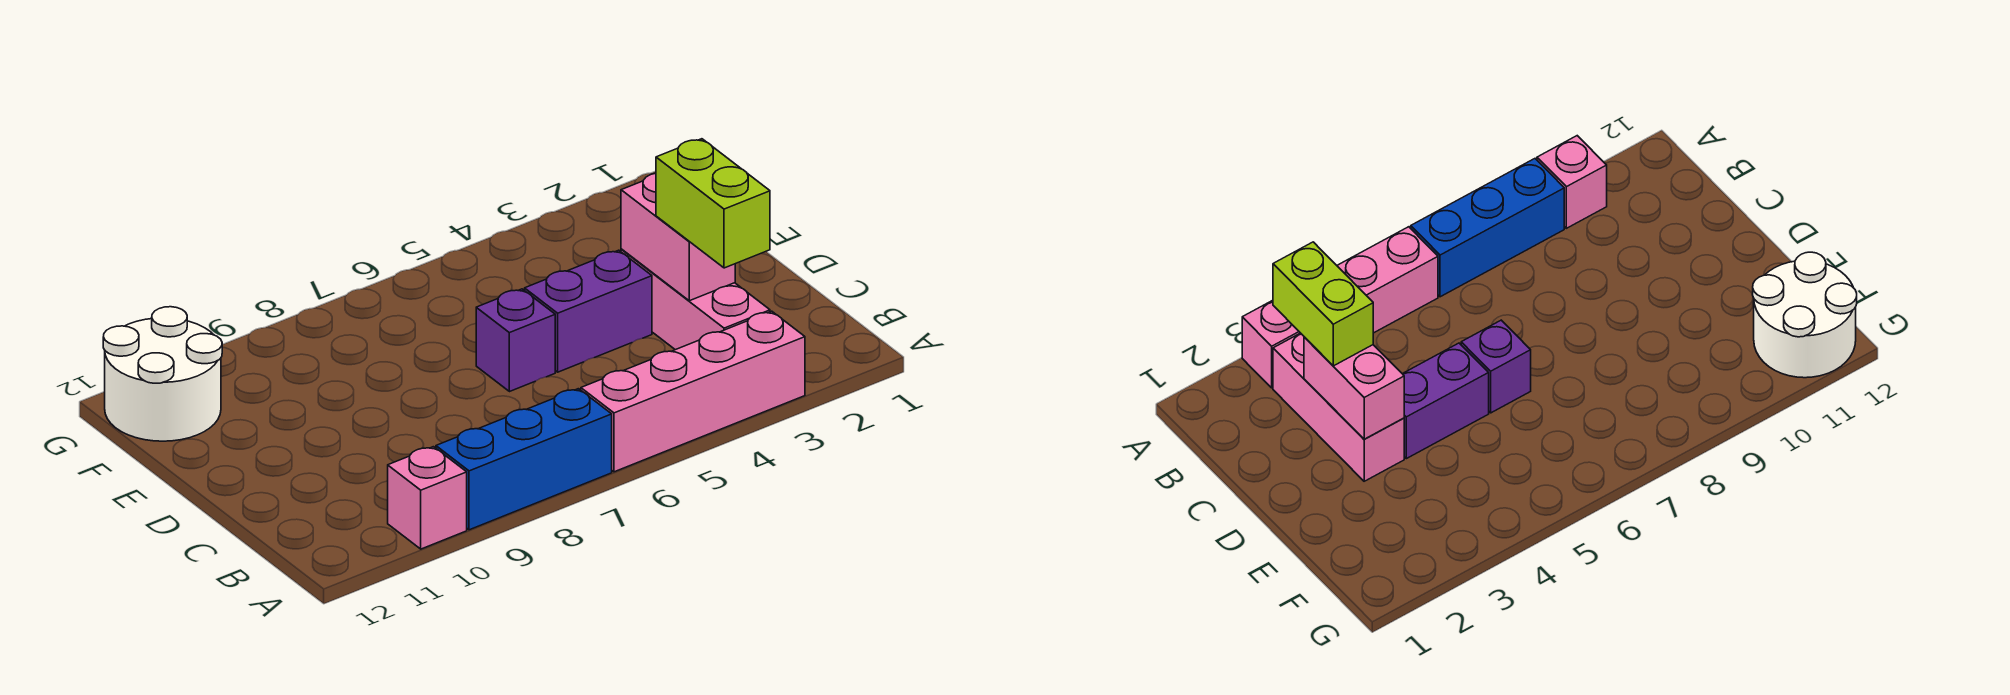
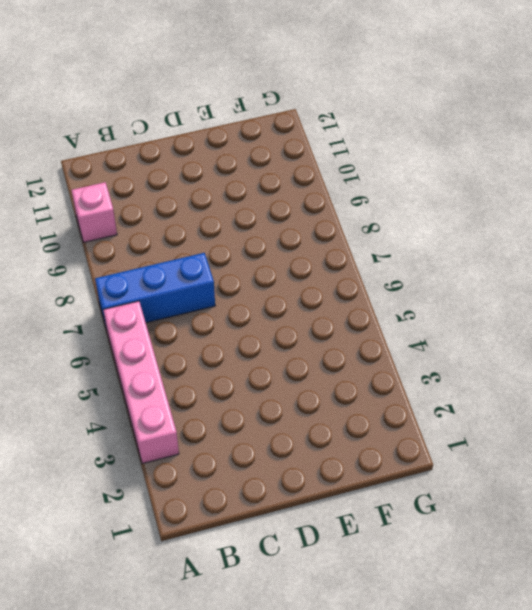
blue 1x3 brick [95,253,215,329] -> blue 1x3 brick turned to [436,389,612,530]
none -> pink 1x3 brick [621,249,770,350]
none -> purple 1x2 brick [525,250,652,372]

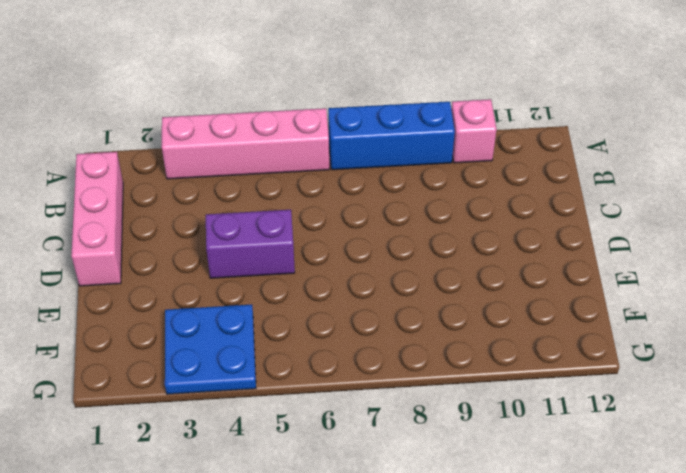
pink 1x3 brick [71,152,123,286] -> pink 1x3 brick moved to [621,249,770,350]
blue 2x2 plate [165,304,256,394] -> none
none -> purple 1x1 brick [476,289,555,392]
none -> white 2x2 round brick [103,307,222,441]

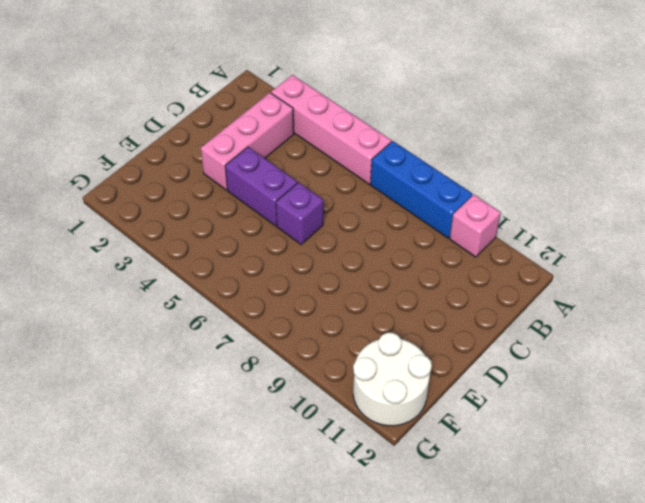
none -> pink 1x2 brick [621,173,735,301]
none -> lime 1x2 brick [656,139,770,268]

